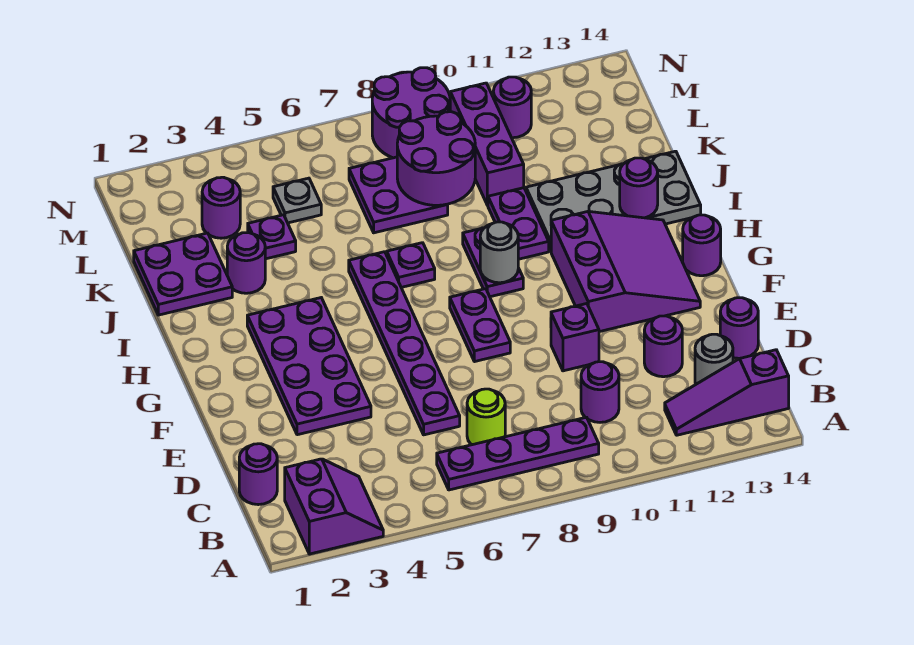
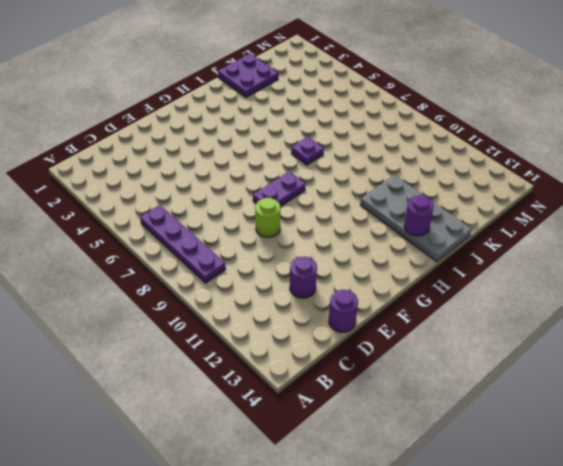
lime 1x1 round brick [255,198,280,238] -> lime 1x1 round brick moved to [467,389,505,445]
none -> purple 2x2 slope [285,459,383,554]
none -> purple 1x3 slope [665,350,789,435]
none -> purple 1x1 round brick [239,444,277,505]
none -> purple 1x1 round brick [581,362,619,422]

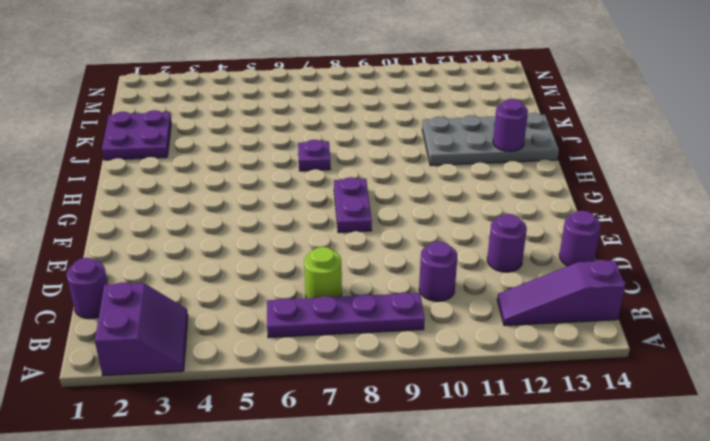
none -> grey 1x1 round brick [695,334,733,384]
none -> purple 1x6 plate [349,252,460,435]
none -> purple 2x4 plate [247,298,371,435]
none -> purple 1x1 brick [551,304,599,371]

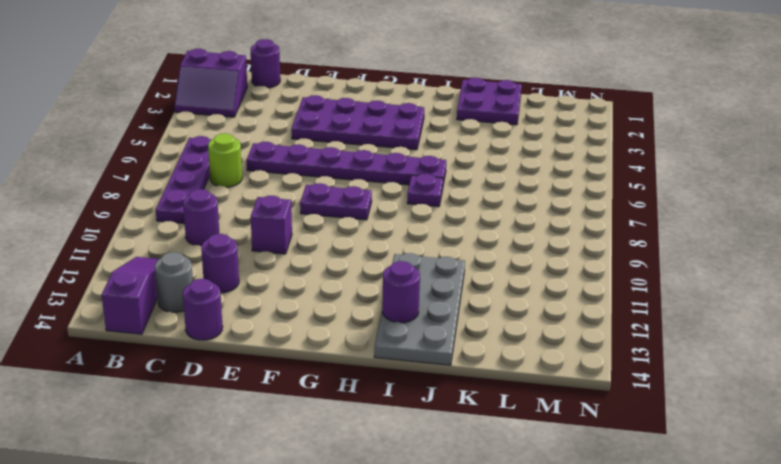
none -> purple 3x3 slope [551,211,700,332]
none -> purple 1x1 round brick [683,215,721,276]
none -> purple 1x2 plate [463,228,523,297]
none -> purple 1x2 plate [488,188,549,259]

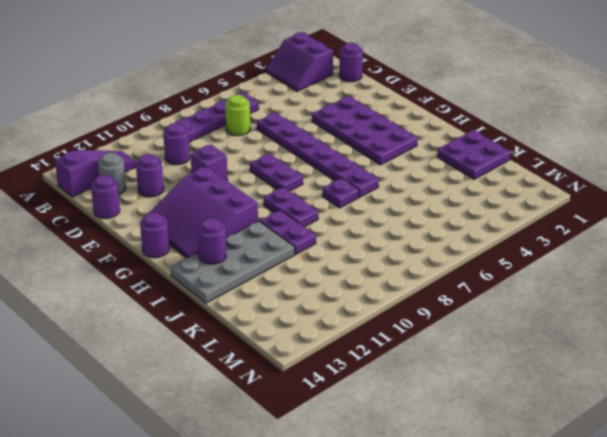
none -> purple 1x1 round brick [227,233,265,293]
none -> purple 1x1 plate [248,215,296,259]
none -> purple 2x2 plate [349,157,448,233]
none -> purple 1x3 brick [450,83,524,205]

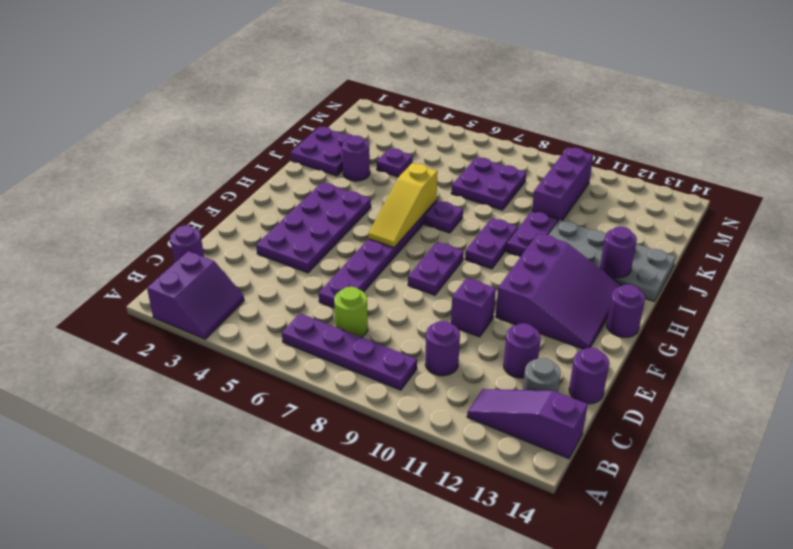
yellow 1x3 slope [368,163,438,247] -> none
none -> purple 1x1 round brick [202,177,240,238]
none -> grey 1x1 plate [273,178,321,223]
none -> purple 2x2 round brick [372,68,450,158]
none -> purple 1x1 round brick [493,77,531,138]

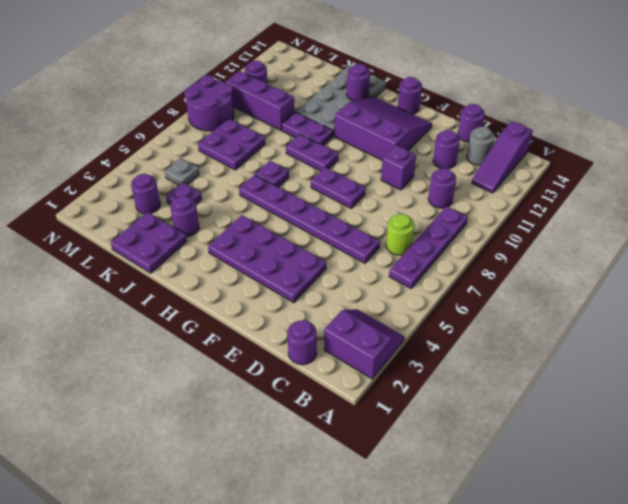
none -> grey 1x1 round brick [480,222,518,283]
none -> purple 2x2 round brick [397,112,475,205]

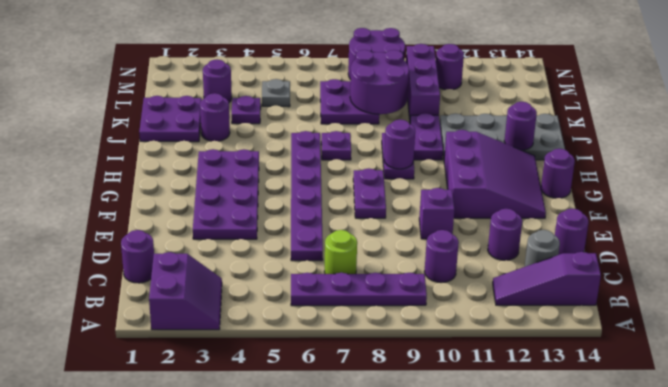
purple 1x1 round brick [384,120,415,169] -> grey 1x1 round brick [480,222,518,283]

